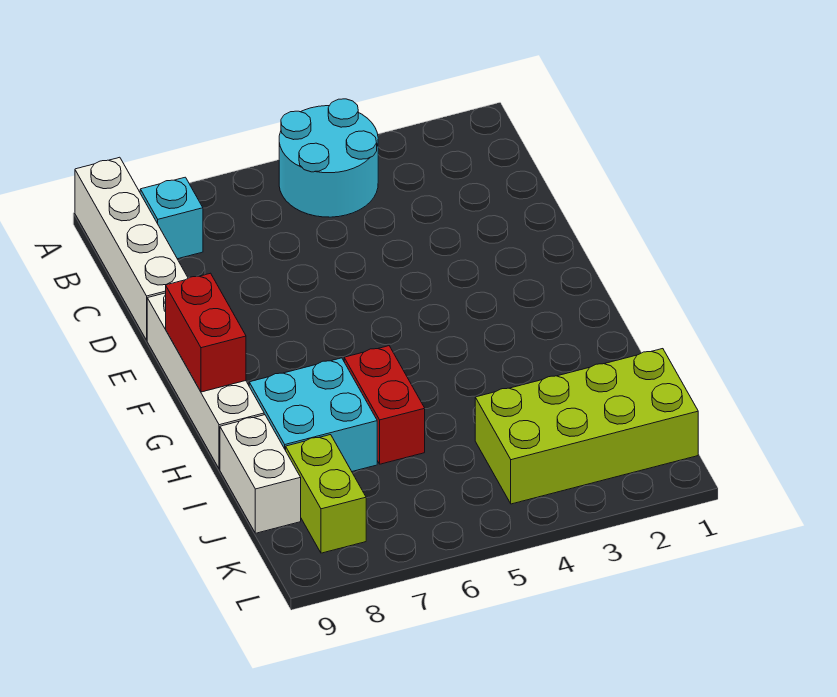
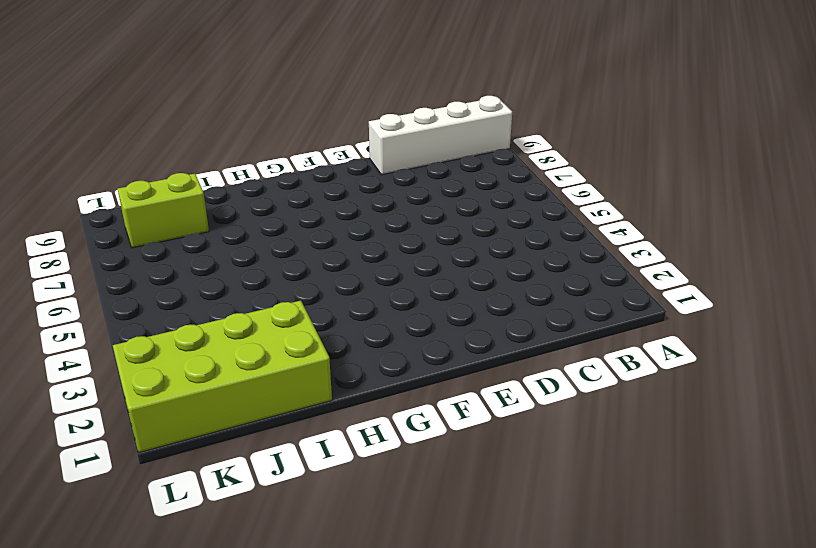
lime 2x4 brick [113,301,332,453] -> lime 2x4 brick turned to [475,349,698,504]
none -> cyan 2x2 round brick [279,99,378,217]
none -> cyan 1x1 brick [140,177,203,259]

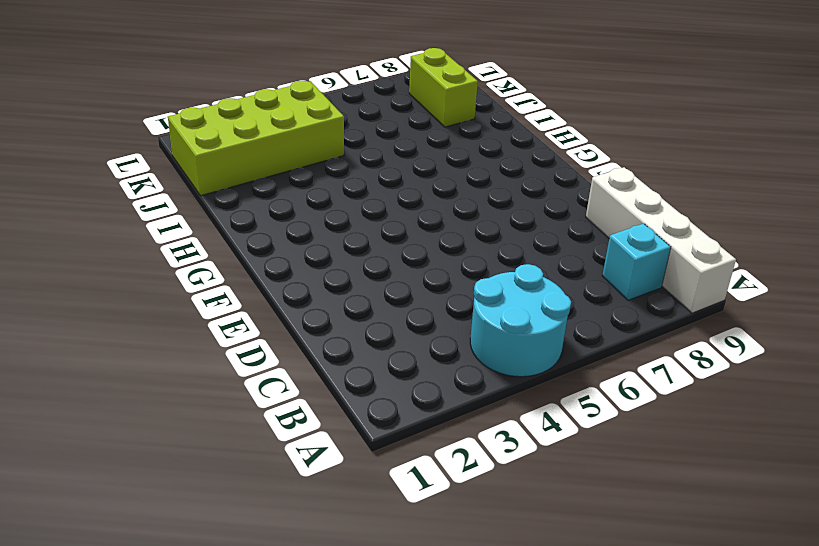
none -> white 1x4 brick [147,293,264,469]
none -> red 1x2 brick [344,346,425,464]

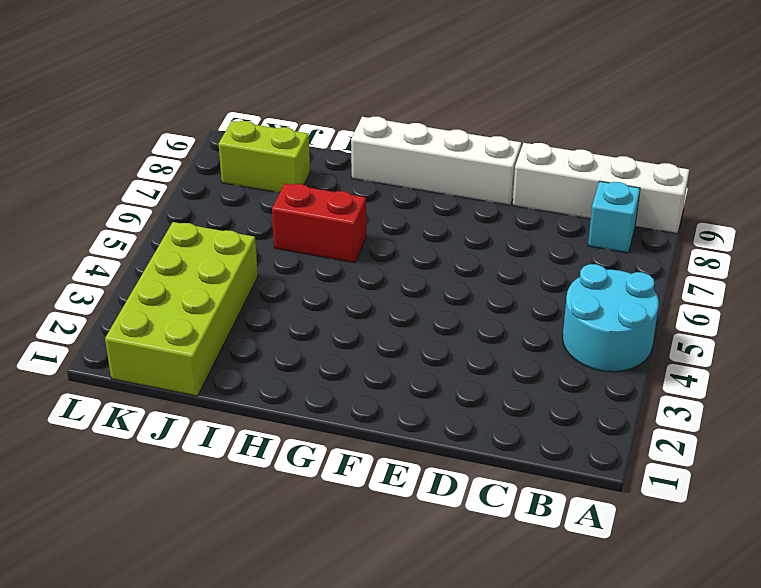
none -> cyan 2x2 brick [249,358,377,471]
none -> white 1x2 brick [220,415,301,533]

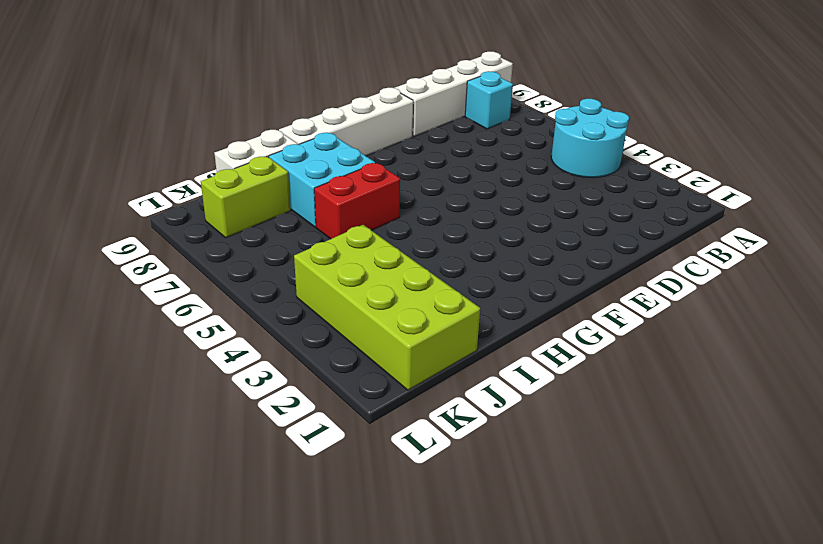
none -> red 1x2 brick [166,273,246,392]

